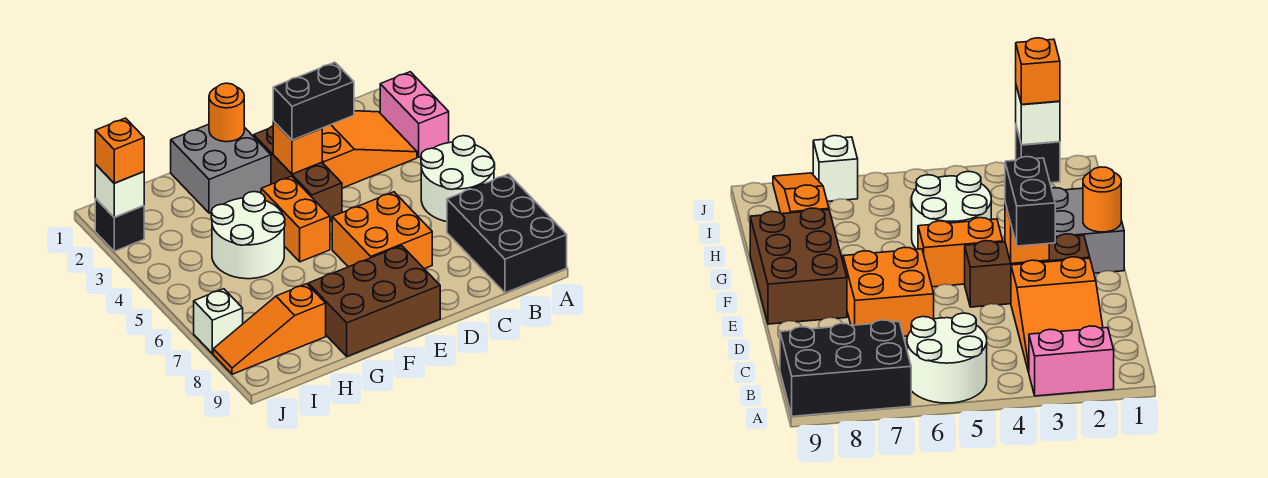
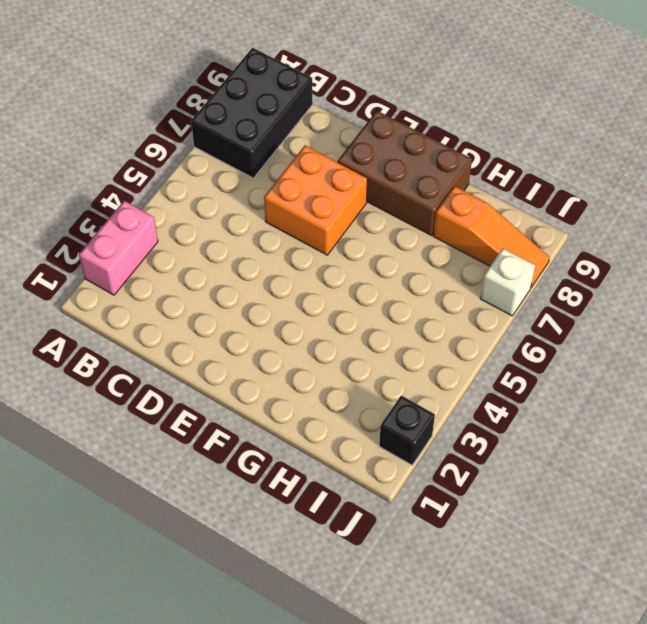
none -> white 2x2 round brick [421,136,495,222]
none -> orange 2x3 slope [322,111,417,188]
none -> brown 1x3 brick [254,126,342,221]

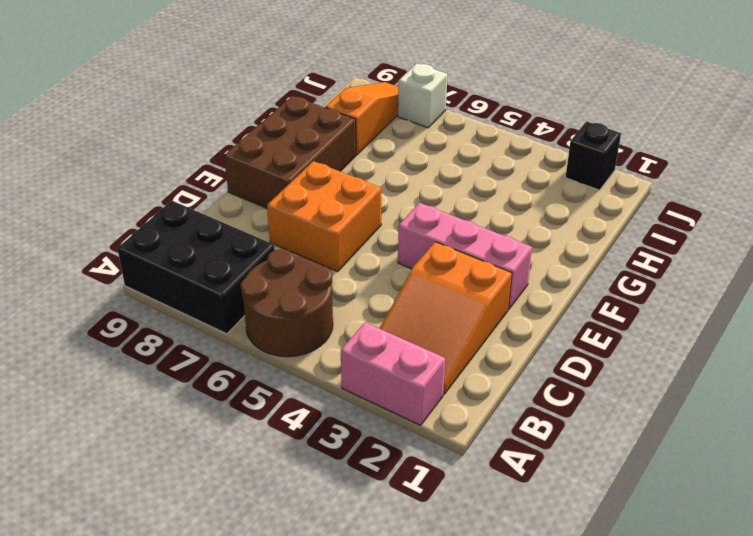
brown 2x2 round brick [240,249,333,357] -> white 2x2 round brick [421,136,495,222]
pink 1x3 brick [398,203,532,309] -> brown 1x3 brick [254,126,342,221]
none -> grey 2x2 brick [171,124,271,213]
none -> orange 1x2 brick [261,176,330,262]
none -> white 2x2 round brick [211,192,285,279]

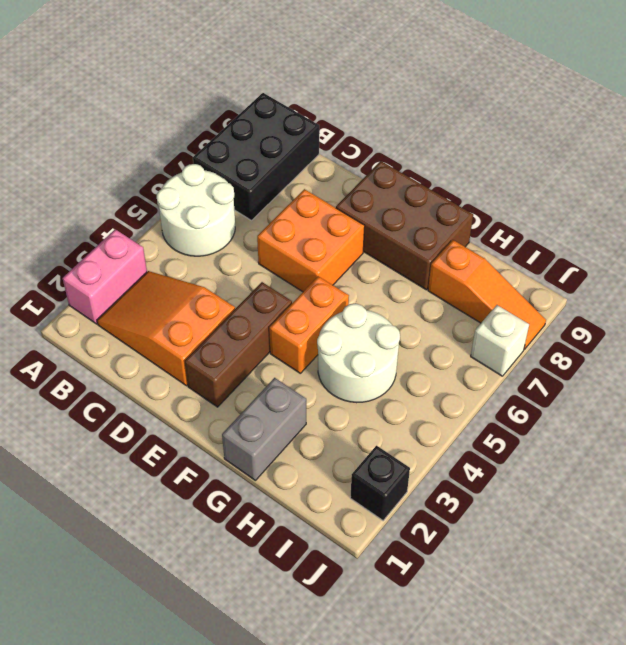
grey 1x2 brick [222,378,306,480] -> grey 2x2 brick [171,124,271,213]
none -> orange 1x1 brick [273,121,322,174]
none -> orange 1x1 round brick [209,83,244,142]
none -> white 1x1 brick [95,165,144,217]

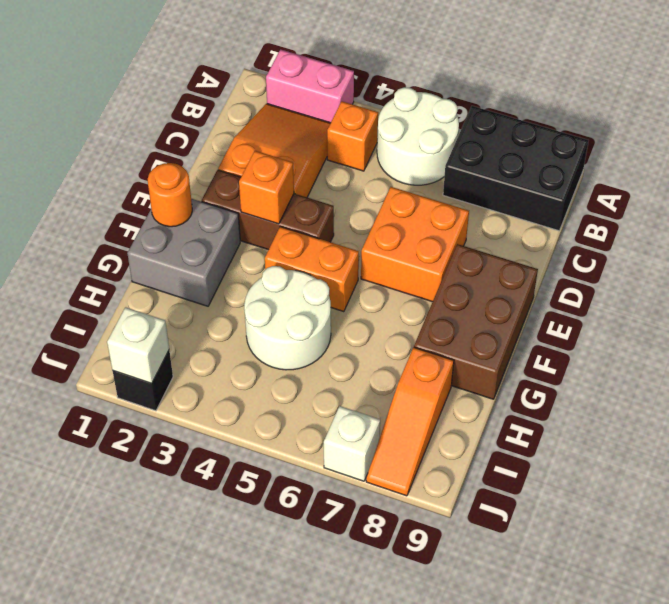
orange 1x1 brick [327,101,378,171] -> orange 1x1 brick moved to [95,118,144,183]
none -> black 1x2 brick [273,62,354,140]

